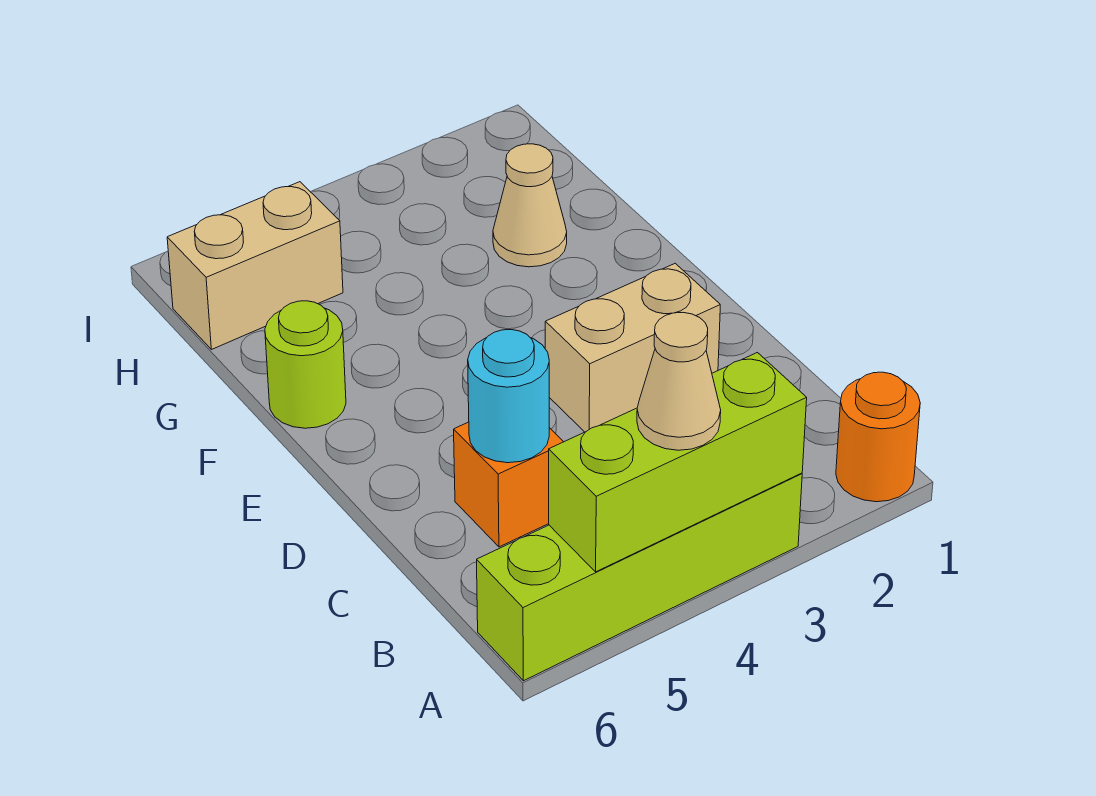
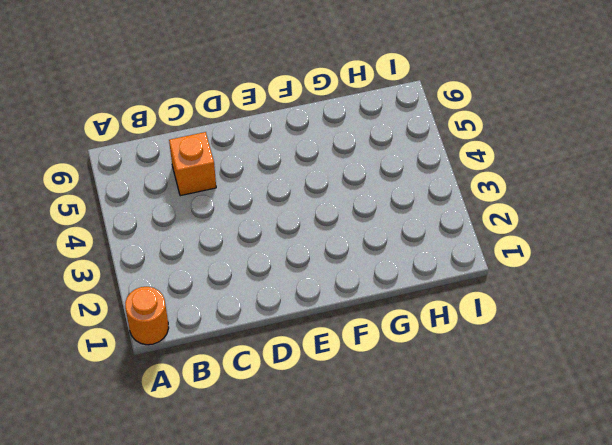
none -> lime 1x4 brick [477,473,802,681]
none -> tan 1x2 brick [545,263,720,432]

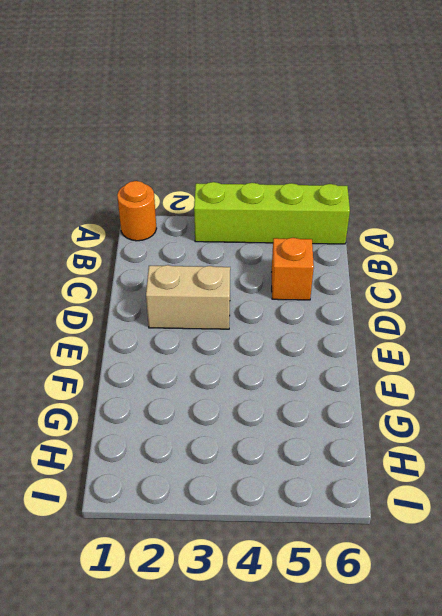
none -> lime 1x1 round brick [265,301,346,428]
none -> tan 1x1 cone [493,144,567,267]

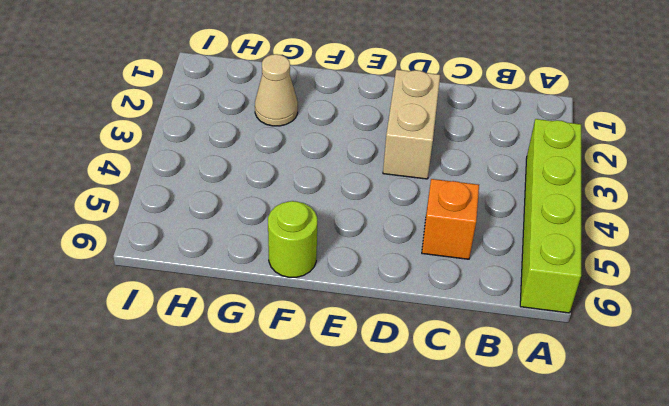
none -> orange 1x1 round brick [836,372,920,502]
none -> tan 1x2 brick [167,182,343,350]

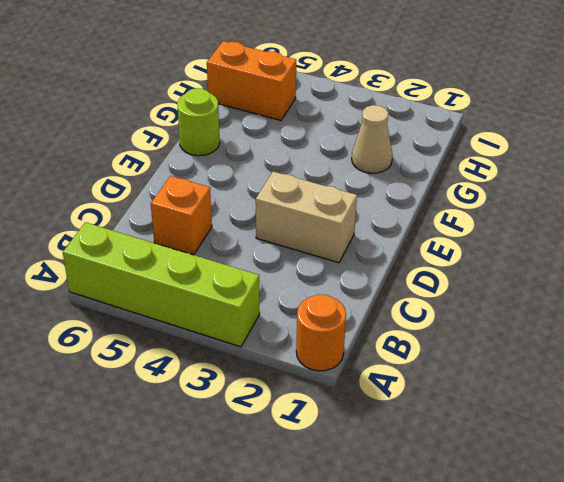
orange 1x2 brick [207,41,296,120] -> tan 1x2 brick [167,182,343,350]
none -> lime 1x3 brick [549,353,807,572]
none -> cyan 1x1 round brick [468,330,549,463]

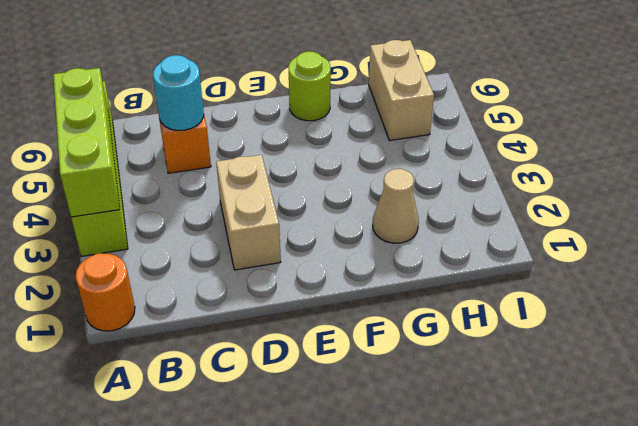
none -> tan 1x1 cone [637,313,721,450]

